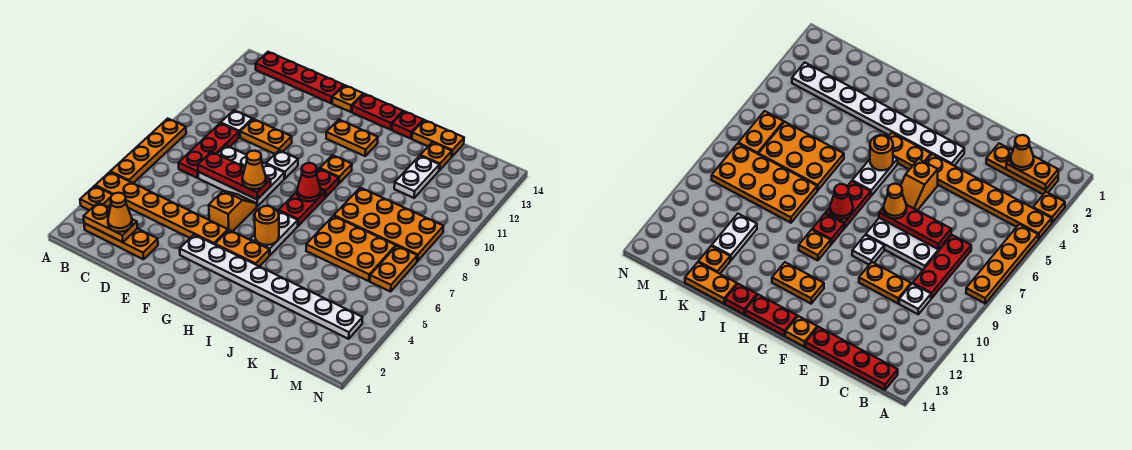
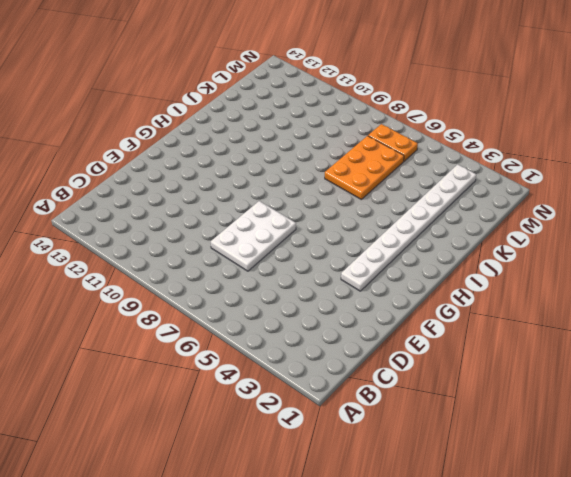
none -> orange 1x1 plate [80,186,112,210]
none -> orange 1x6 plate [95,172,228,244]
none -> orange 1x4 plate [110,119,186,183]
none -> orange 1x3 plate [84,223,158,259]

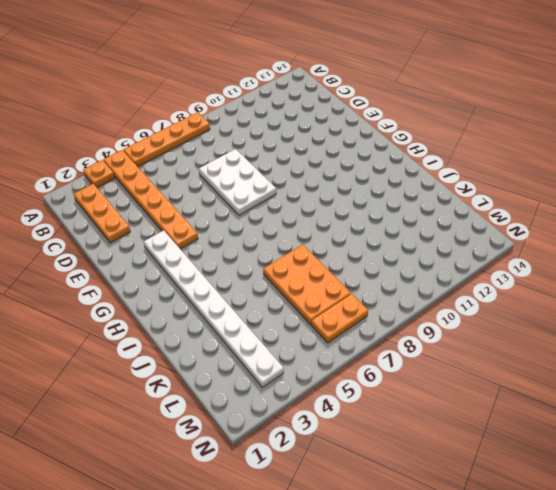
none -> red 1x4 plate [256,52,344,103]
none -> red 1x3 plate [179,123,239,178]
none -> white 1x1 plate [221,110,252,137]
none -> orange 1x2 plate [240,119,292,154]

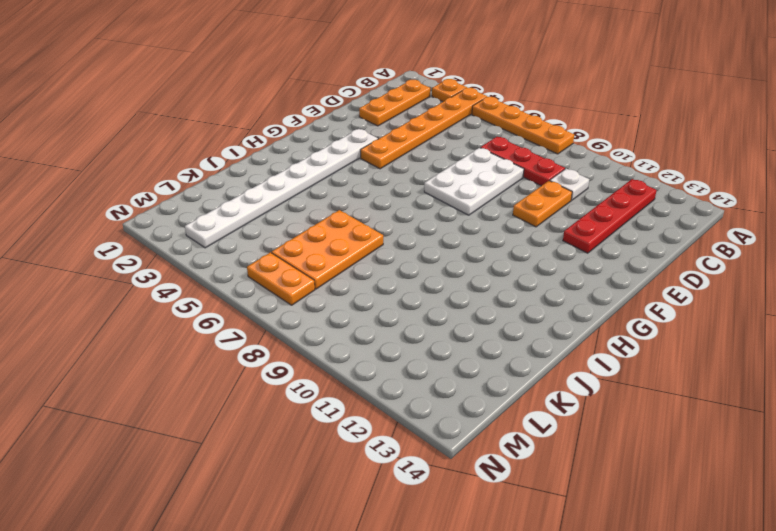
red 1x4 plate [563,179,657,253] -> red 1x4 plate moved to [256,52,344,103]
none -> orange 1x2 slope [209,191,257,231]
none -> white 1x1 plate [266,150,298,178]
none -> orange 1x1 plate [332,85,363,112]
none -> orange 1x2 plate [215,230,269,267]

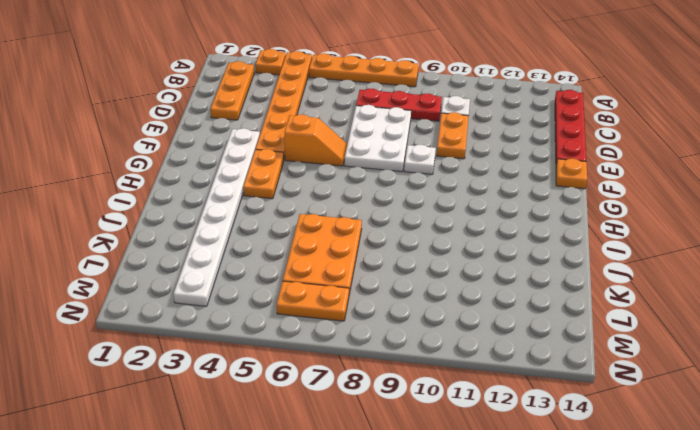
none -> orange 1x2 plate [326,120,378,156]
none -> red 1x2 plate [352,94,403,130]
none -> white 1x2 plate [250,211,298,255]
none -> red 1x2 plate [279,190,325,226]

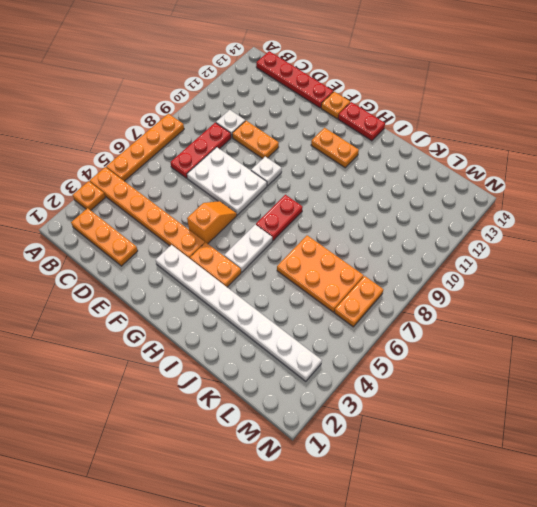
none -> red 1x1 plate [316,169,339,197]
none -> orange 1x1 plate [320,155,352,183]
none -> red 1x1 plate [392,111,423,139]
none -> orange 2x4 plate [334,188,444,261]

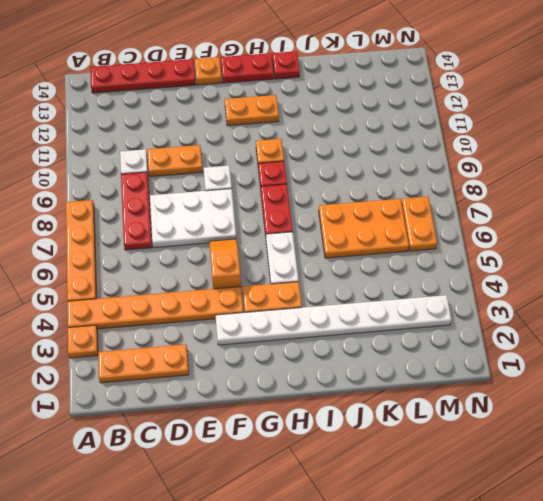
none -> orange 2x4 plate [334,188,444,261]
none -> orange 1x2 plate [412,120,464,157]
none -> white 1x2 plate [394,156,439,198]
none -> orange 1x1 plate [420,142,452,170]

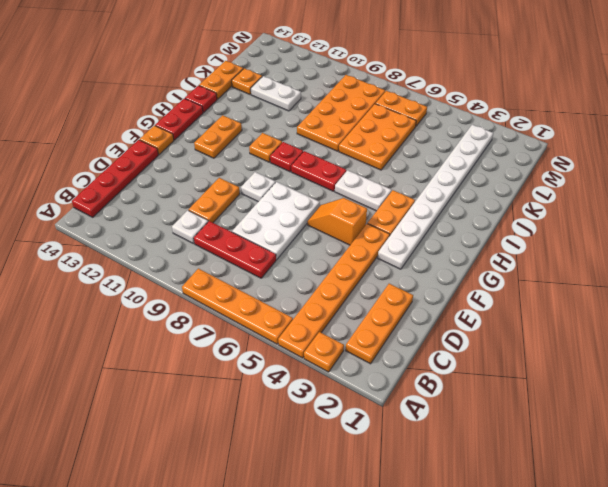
none -> orange 1x2 plate [84,202,137,242]
none -> red 1x3 plate [198,152,271,199]
none -> orange 1x1 round brick [255,206,279,245]
none -> red 1x1 cone [297,163,321,201]

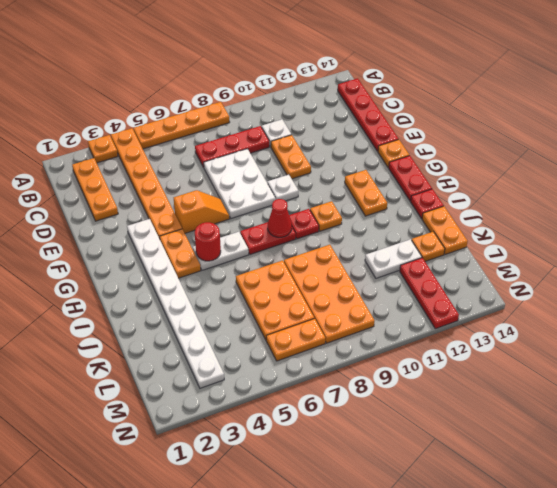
red 1x1 round brick [195,222,221,261] -> orange 1x1 round brick [255,206,279,245]
red 1x3 plate [400,258,459,329] -> red 1x3 plate moved to [198,152,271,199]
none -> orange 1x2 plate [84,202,137,242]
none -> orange 1x1 cone [108,193,132,232]
none -> orange 1x1 cone [242,151,266,189]

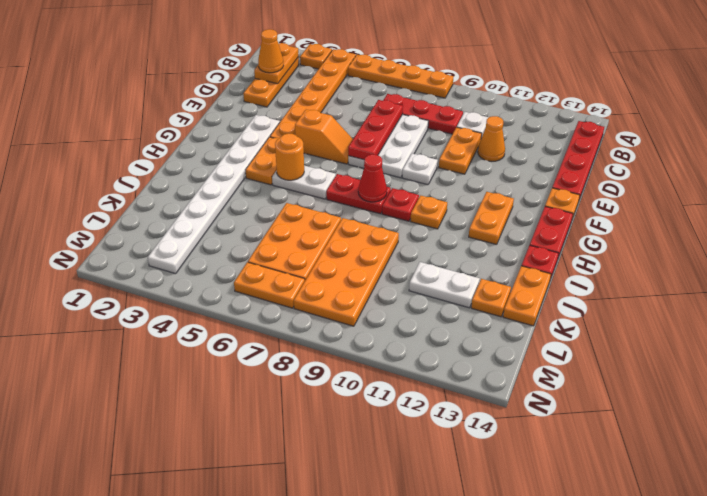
orange 1x1 cone [478,116,505,161] -> orange 1x1 cone moved to [242,151,266,189]

